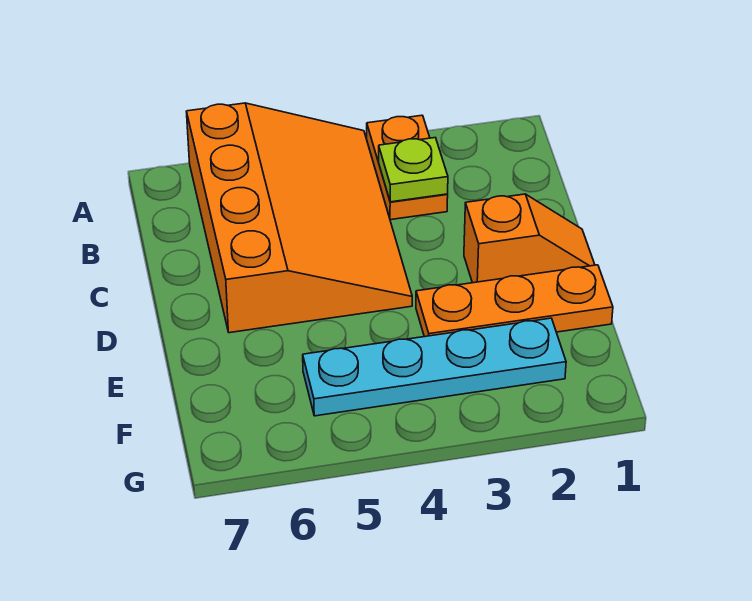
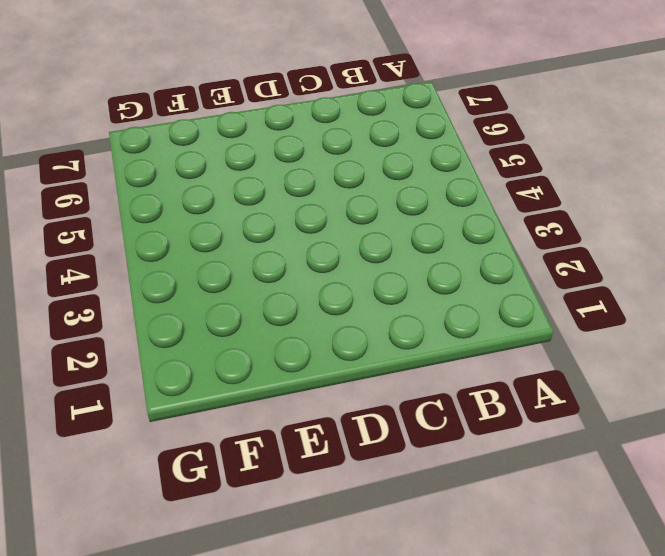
none -> orange 1x2 plate [367,115,448,220]
none -> orange 3x4 slope [186,103,412,333]

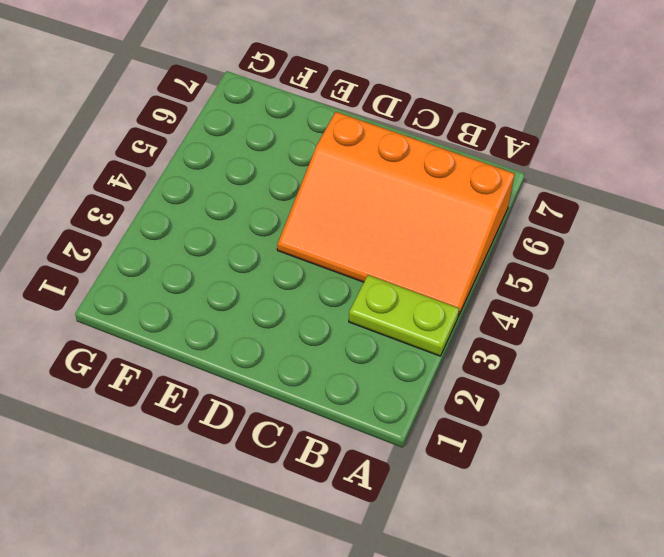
lime 1x2 plate [349,275,459,356] -> orange 1x2 plate [367,115,448,220]
none -> orange 1x2 slope [464,194,595,283]
none -> orange 1x3 plate [416,265,613,337]

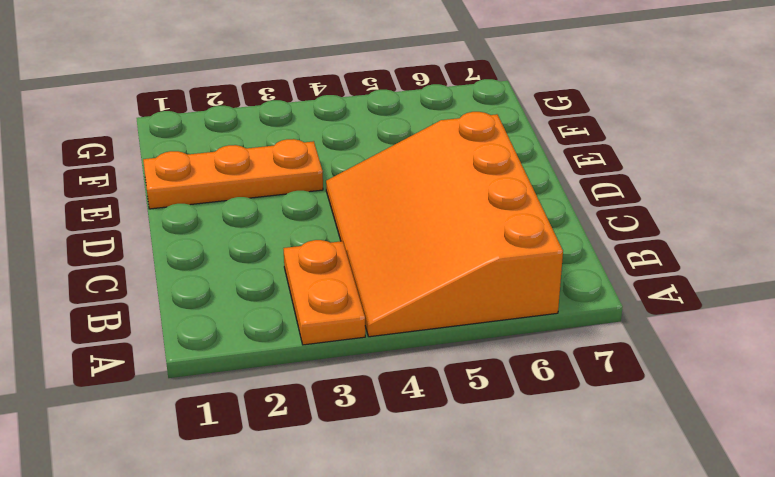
none -> orange 1x2 slope [464,194,595,283]
none -> cyan 1x4 plate [303,318,566,416]

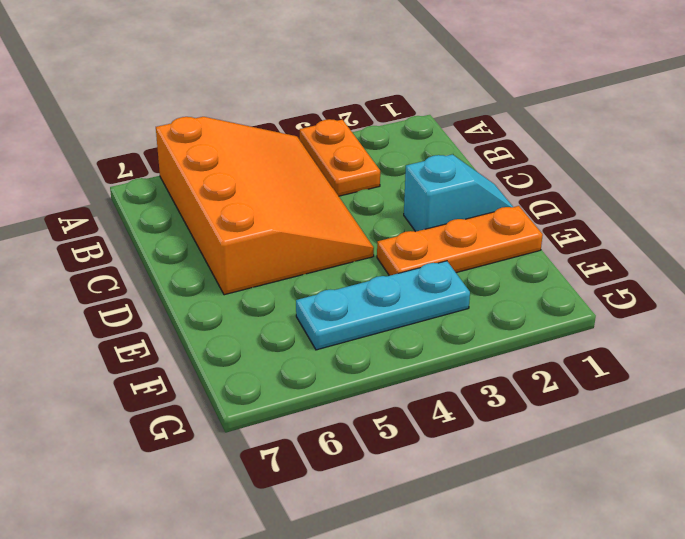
cyan 1x2 slope [404,154,513,232] -> orange 1x2 slope [464,194,595,283]
cyan 1x3 plate [296,261,470,350] -> cyan 1x4 plate [303,318,566,416]
none -> lime 1x1 plate [379,138,448,202]

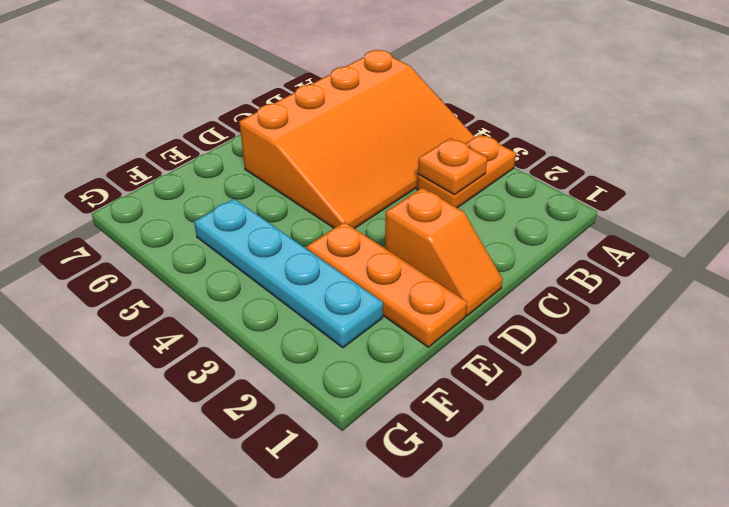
orange 1x1 plate [418,138,487,195] -> lime 1x1 plate [379,138,448,202]

